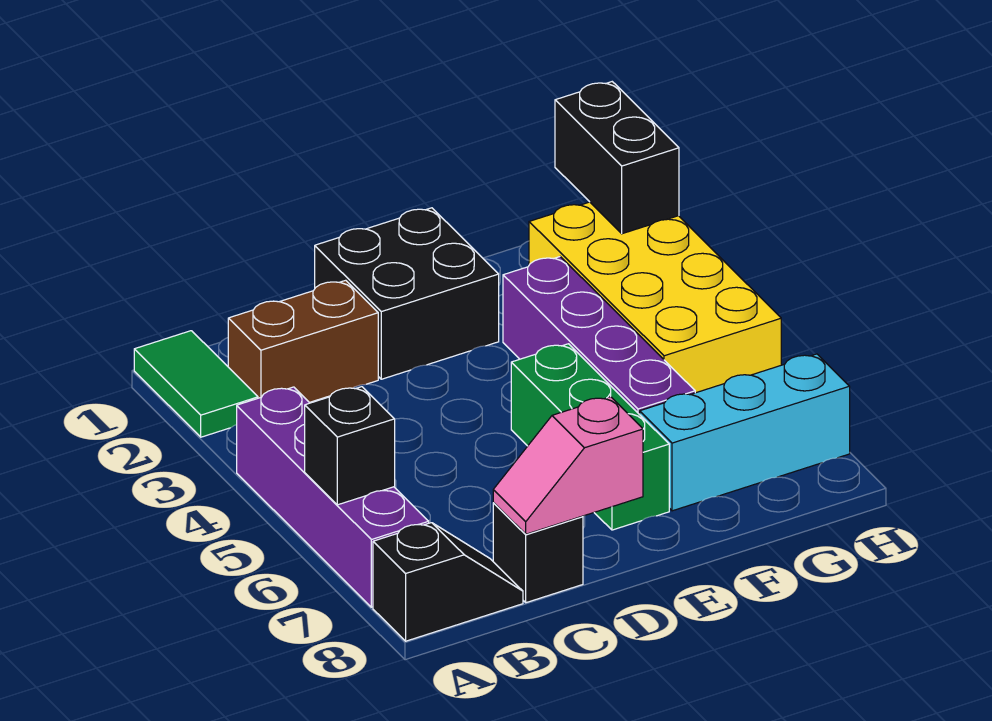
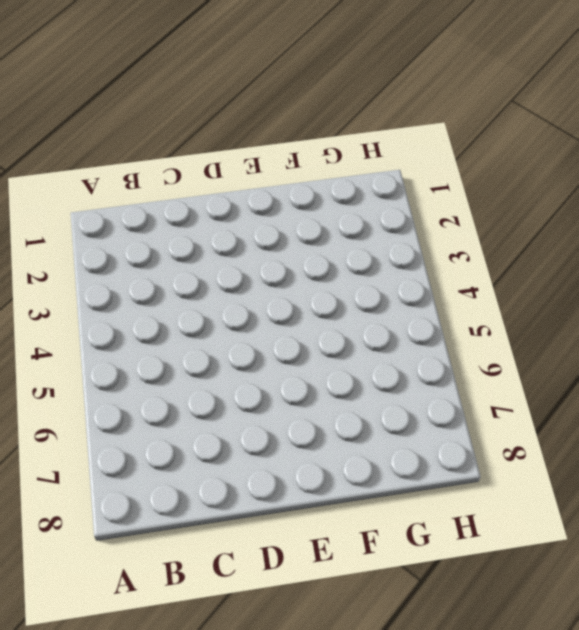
none -> green 1x2 tile [134,331,258,437]
none -> purple 1x4 brick [237,387,429,607]
none -> black 1x2 slope [373,523,523,641]

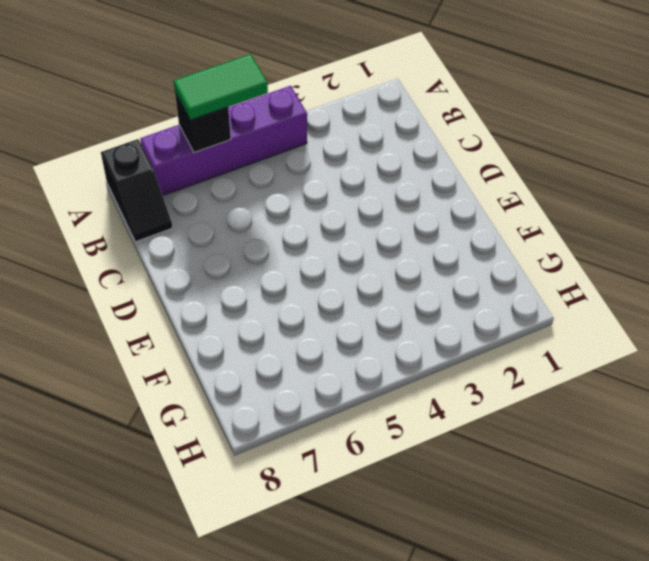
green 1x2 tile [174,54,268,120] -> green 1x2 tile moved to [134,331,258,437]
none -> brown 1x2 brick [228,280,378,403]
none -> black 1x1 brick [493,503,583,603]
none -> black 2x2 brick [315,208,499,379]

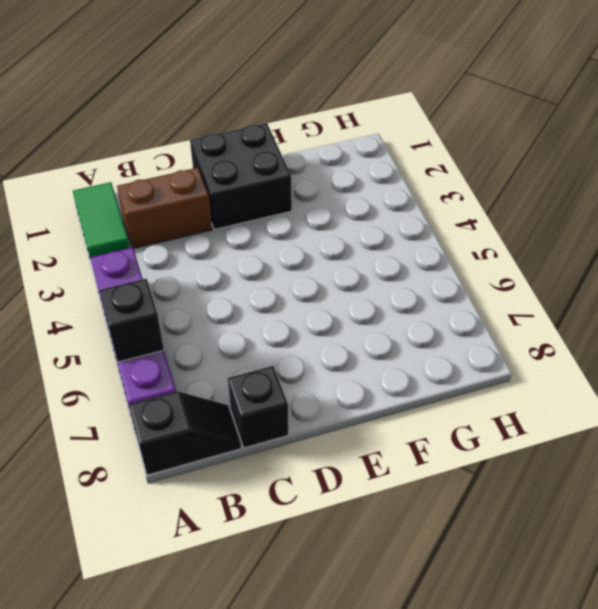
none -> green 1x3 brick [511,344,669,530]
none -> purple 1x4 brick [503,257,695,415]
none -> cyan 1x3 brick [640,354,850,511]

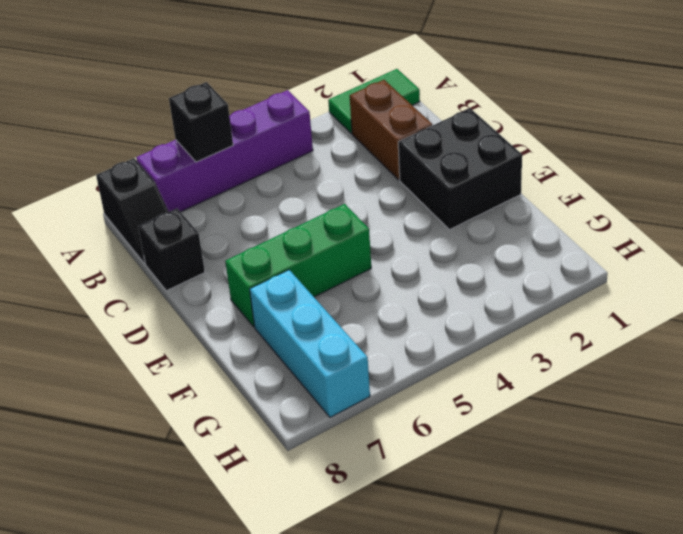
none -> purple 1x4 brick [503,257,695,415]
none -> yellow 2x4 brick [529,202,781,393]
none -> pink 1x2 slope [493,397,643,534]

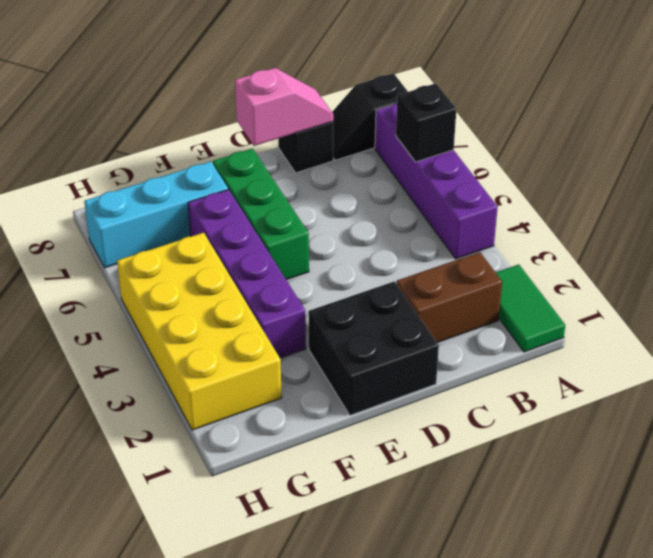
none -> black 1x2 brick [555,82,679,234]

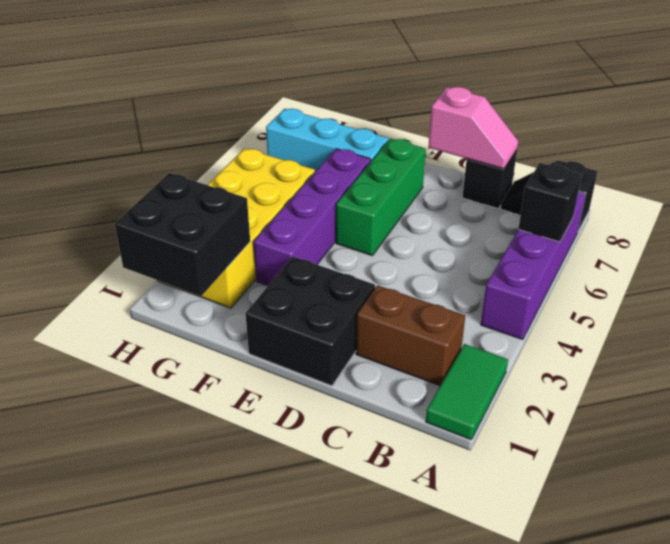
black 2x2 brick [115,173,250,296] -> black 1x2 brick [555,82,679,234]

